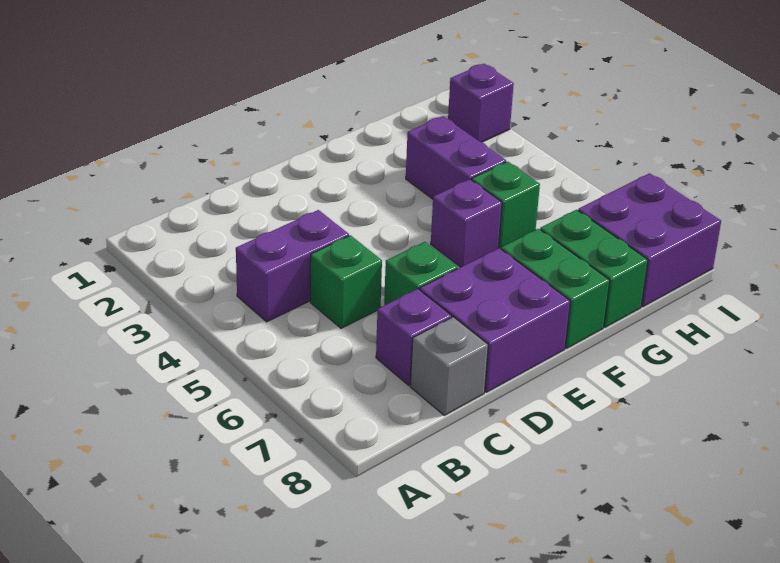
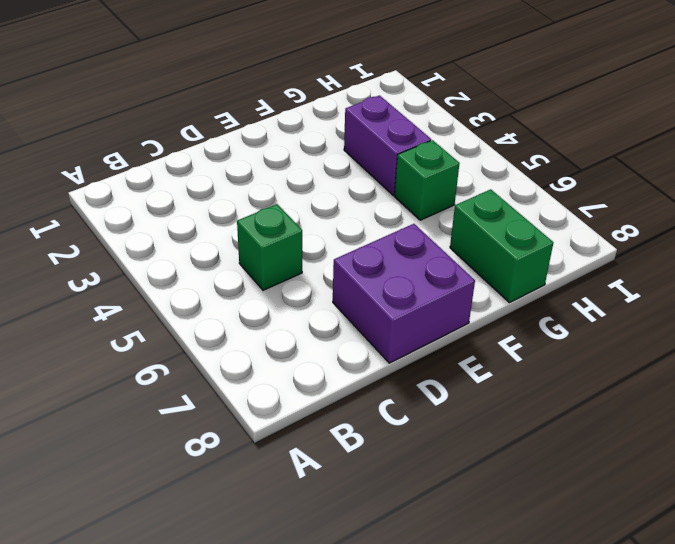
none -> purple 1x2 brick [236,210,349,322]
none -> purple 1x1 brick [376,289,452,385]
none -> grey 1x1 brick [410,317,488,415]

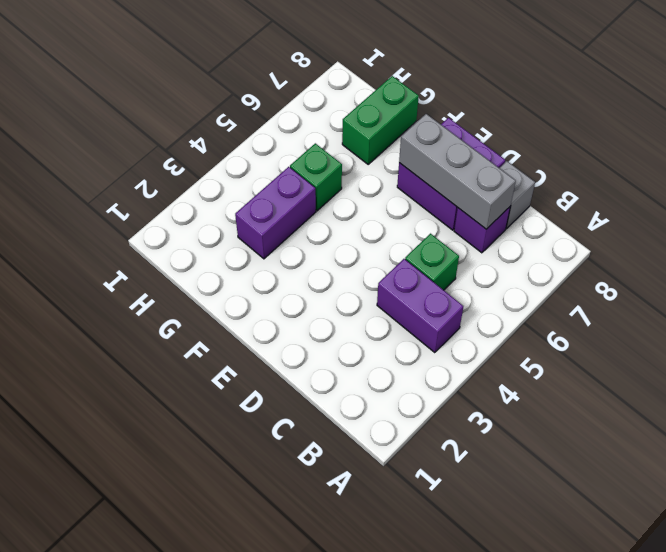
grey 1x3 brick [399,114,516,229] -> none
none -> green 1x1 brick [384,242,458,305]
none -> purple 1x1 brick [431,179,502,267]
none -> green 1x2 brick [501,229,610,348]

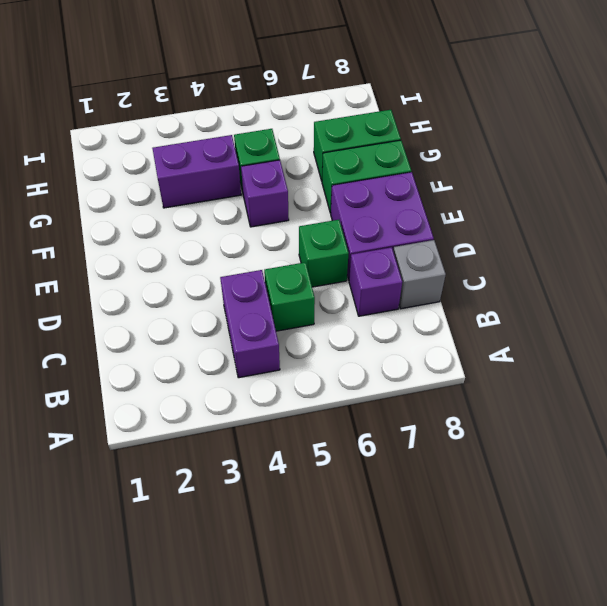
none -> purple 2x2 brick [578,173,721,307]
none -> purple 1x1 brick [448,64,514,142]

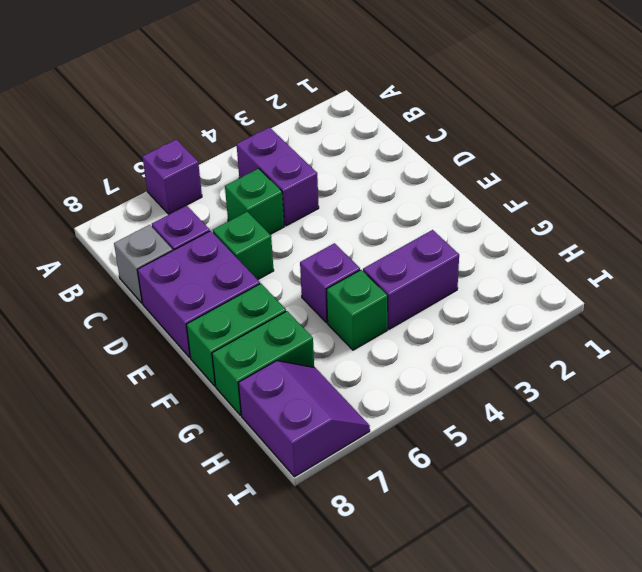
purple 1x1 brick [142,139,202,214] -> purple 1x1 brick moved to [448,64,514,142]
purple 2x2 slope [238,361,370,477] -> purple 2x2 brick [578,173,721,307]

